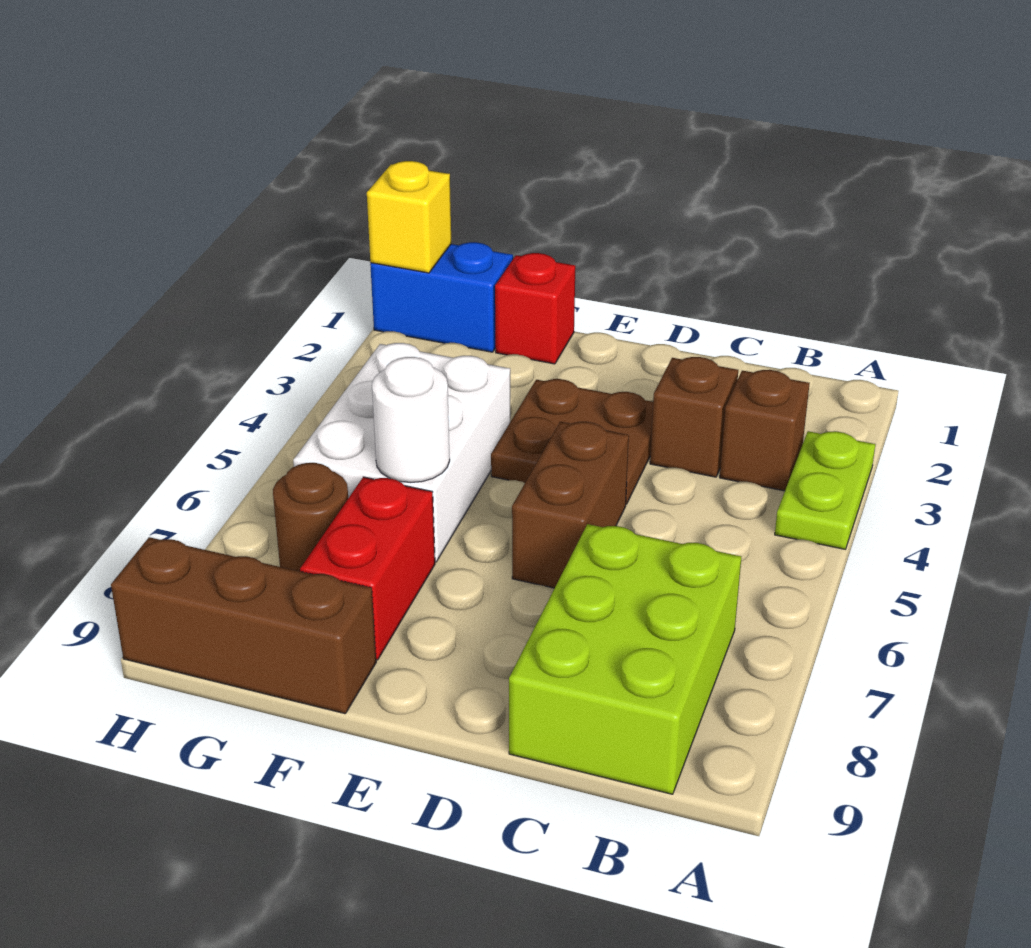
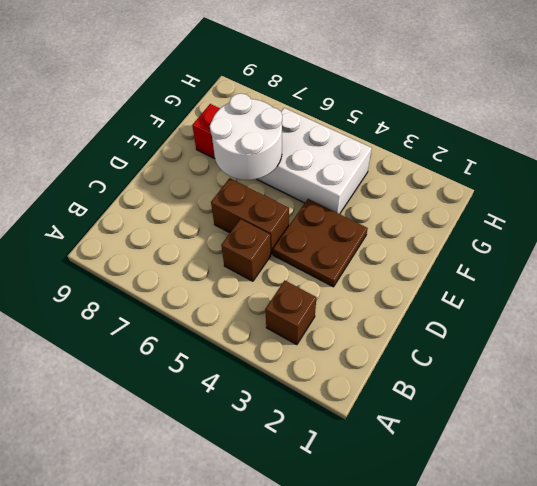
brown 1x1 brick [221,219,271,281] -> brown 1x1 brick moved to [650,357,738,477]
white 2x2 round brick [210,94,282,180] -> white 1x1 round brick [372,357,450,483]
none -> lime 1x2 plate [775,431,875,549]
none -> lime 2x3 brick [509,524,741,794]
none -> red 1x1 brick [495,253,575,364]

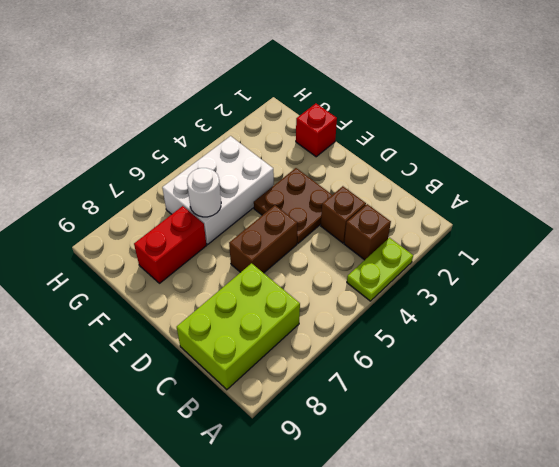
none -> brown 1x3 brick [111,537,376,714]
none -> blue 1x2 brick [370,242,513,352]
none -> brown 1x1 round brick [273,463,348,571]

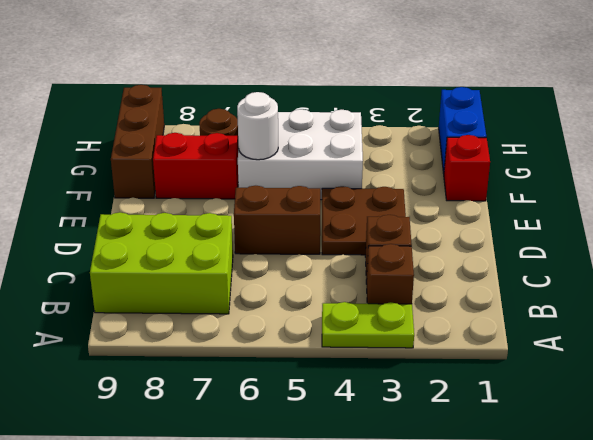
none -> yellow 1x1 brick [367,161,451,273]

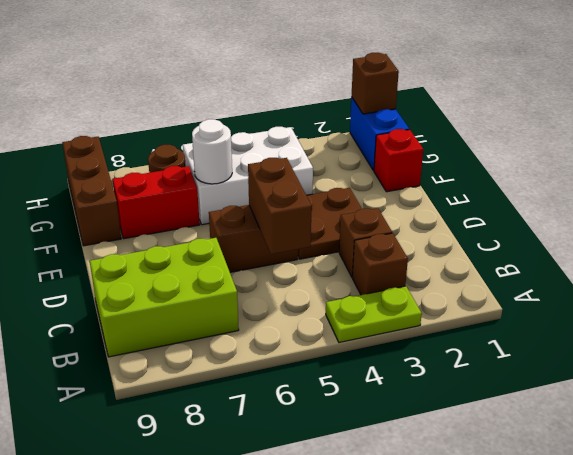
brown 1x2 brick [248,158,311,254] -> none
brown 1x1 brick [352,52,399,114] -> yellow 1x1 brick [367,161,451,273]

